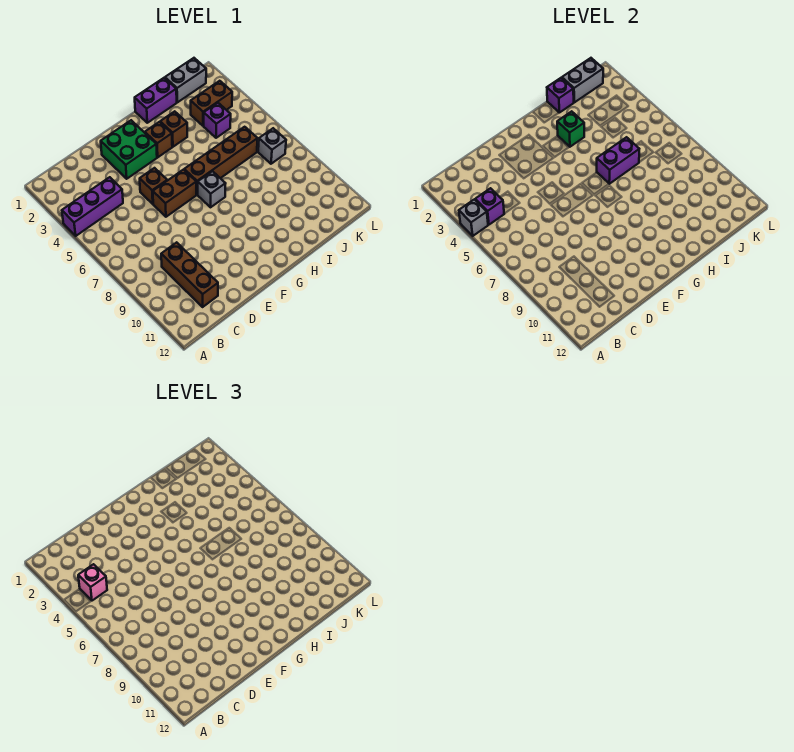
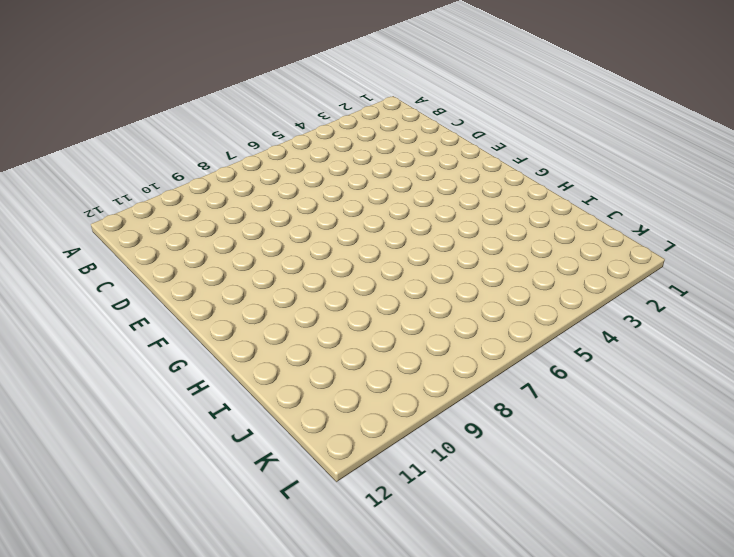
none -> purple 1x3 brick [62,177,123,236]
none -> brown 1x3 brick [161,242,218,307]
none -> green 2x2 brick [101,120,157,179]

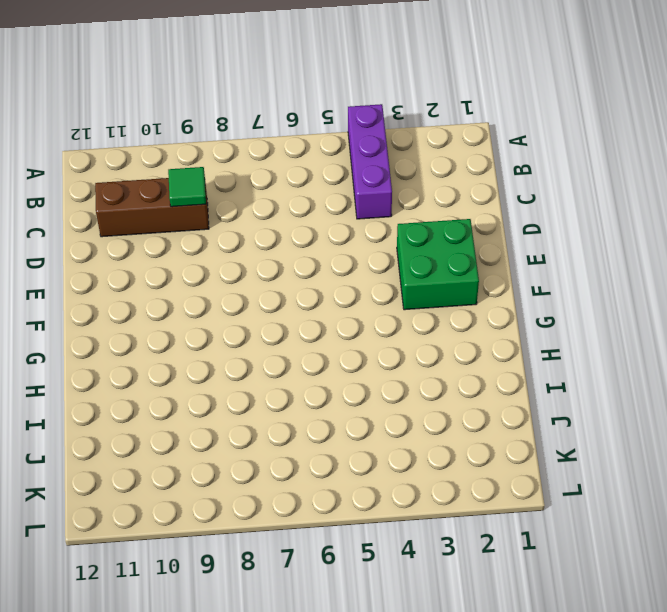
green 1x1 tile [168,167,206,207] -> none
none -> brown 1x1 brick [140,168,167,204]
none -> brown 1x2 brick [153,170,196,217]
none -> brown 1x1 brick [145,122,172,157]

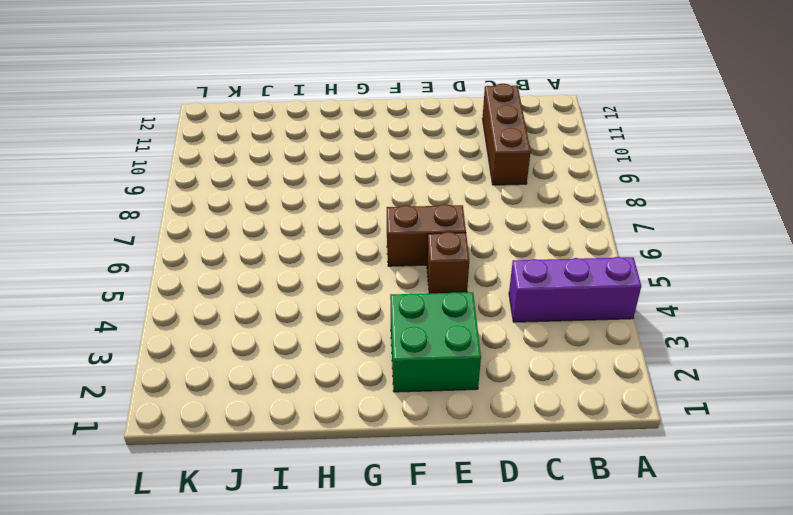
none -> brown 1x1 brick [145,122,172,157]
none -> brown 1x4 brick [184,127,258,195]
none -> grey 1x1 brick [198,171,226,207]

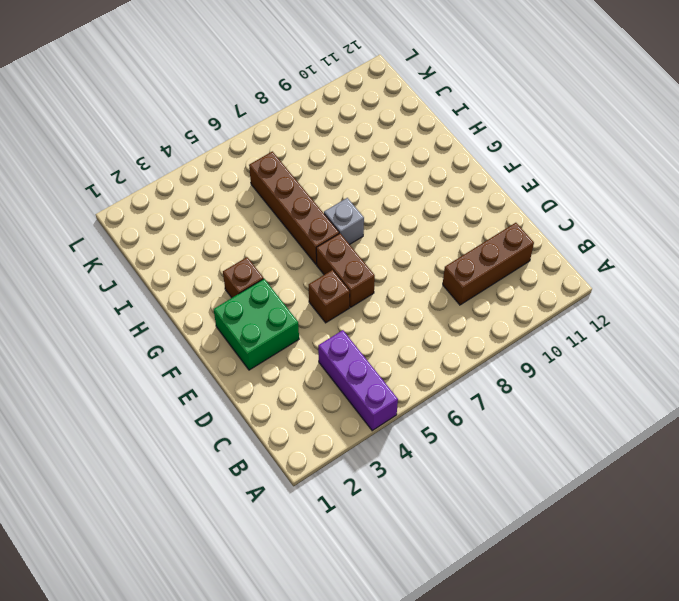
none -> purple 1x2 brick [135,78,177,123]
none -> brown 1x1 brick [160,111,187,147]
none -> grey 1x2 brick [165,58,206,102]

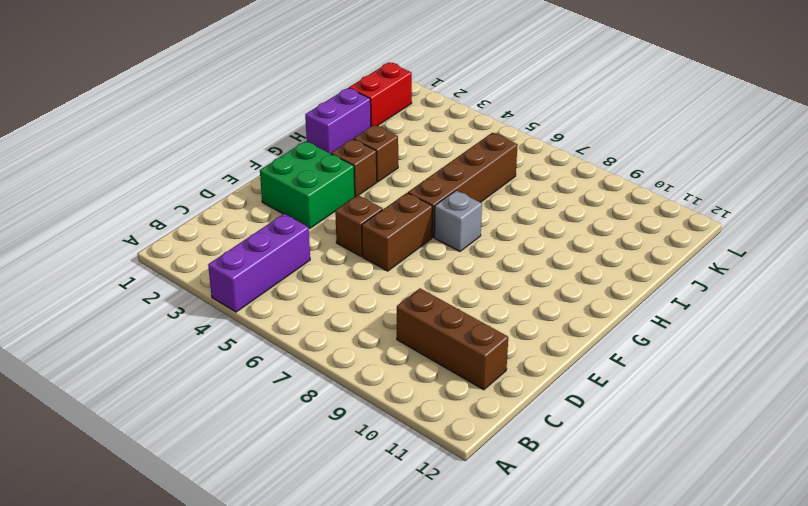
red 1x2 brick [349,62,412,126] -> grey 1x2 brick [165,58,206,102]
none -> brown 1x2 brick [191,81,232,126]
none -> purple 1x1 brick [204,103,231,138]
none -> grey 1x1 brick [258,128,286,164]

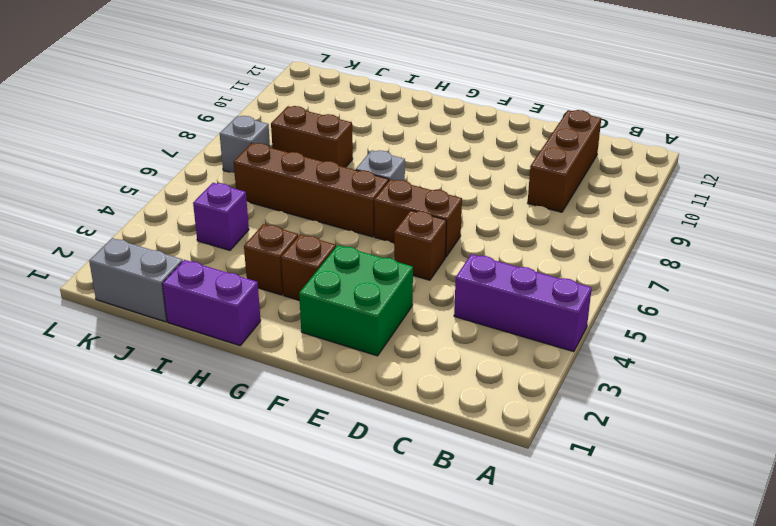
brown 1x2 brick [271,106,353,167] -> brown 1x2 brick moved to [191,81,232,126]
none -> grey 1x1 brick [459,199,488,236]
none -> purple 1x1 brick [475,188,504,225]
none -> green 1x1 brick [557,111,584,147]

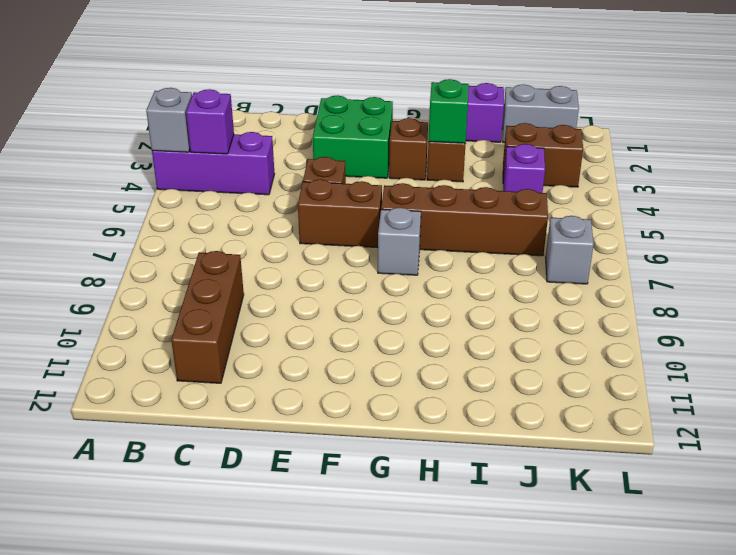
none -> purple 1x2 brick [597,137,639,184]
none -> purple 1x1 brick [547,78,574,113]
none -> grey 1x2 brick [562,58,603,102]

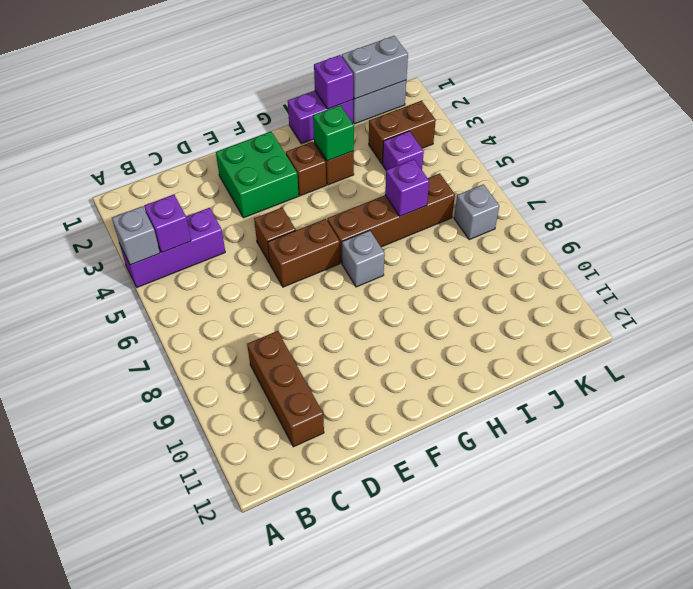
purple 1x1 brick [385,159,429,216] -> purple 1x2 brick [597,137,639,184]
none -> pink 1x1 brick [78,564,107,601]

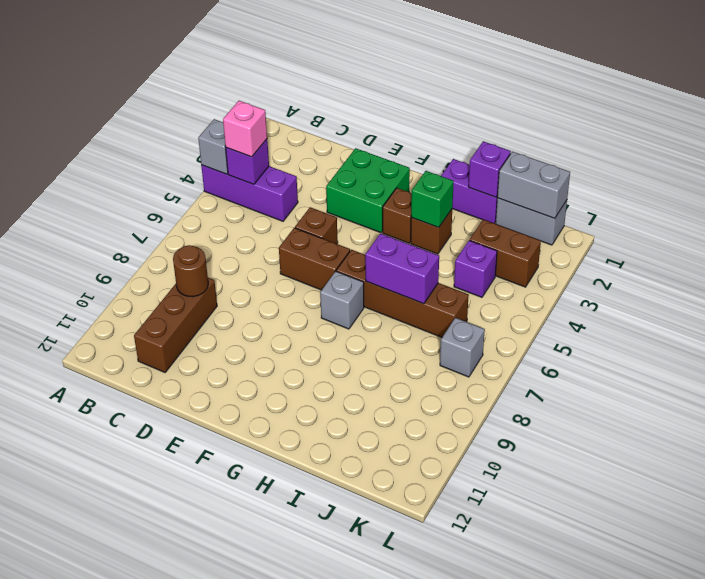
brown 1x1 round brick [173,245,208,297] -> none

